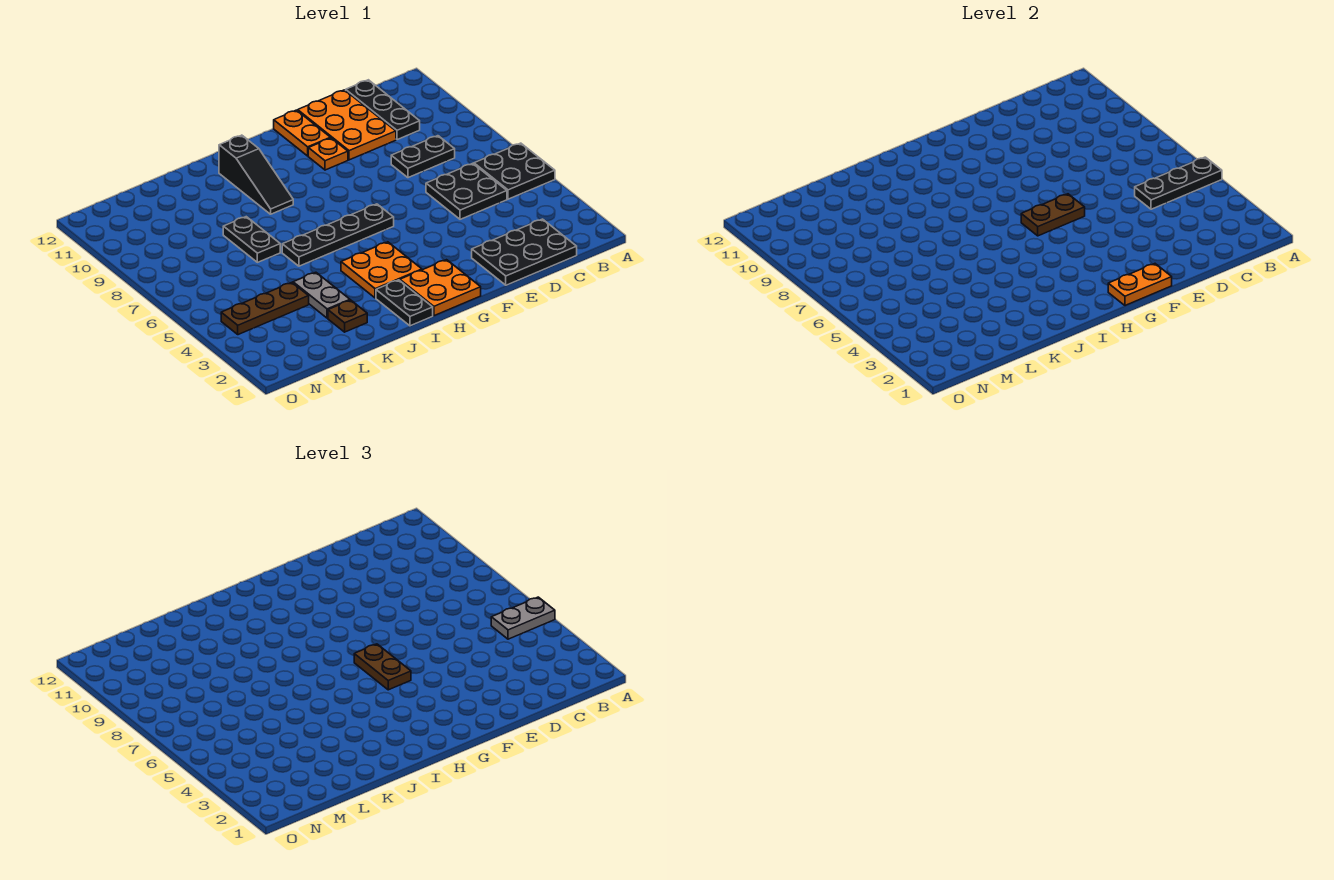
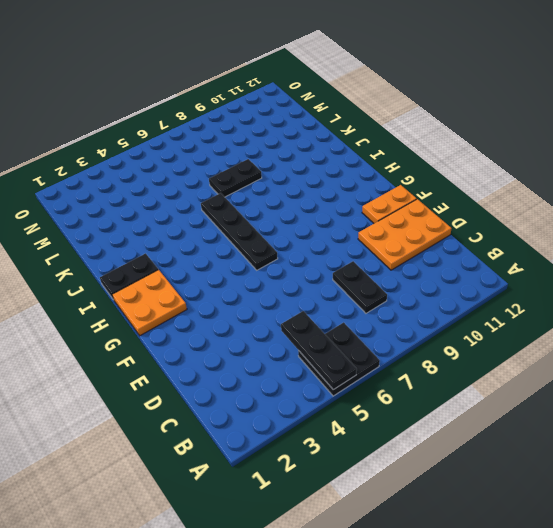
none -> black 2x3 plate [472,219,577,285]
none -> black 2x2 plate [426,163,507,219]
none -> black 1x3 plate [346,80,420,140]

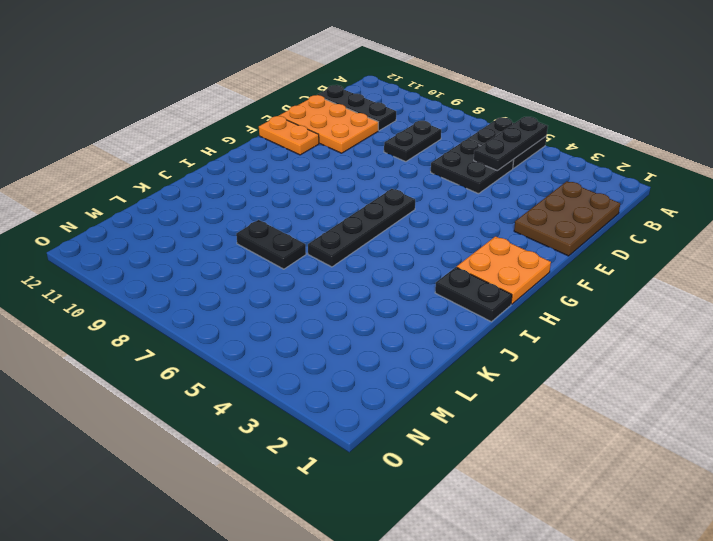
brown 2x3 plate [514,181,620,256] -> black 2x3 plate [472,219,577,285]
none -> orange 1x1 plate [308,138,348,170]
none -> orange 2x2 plate [341,242,422,298]
none -> black 1x3 slope [219,135,293,214]

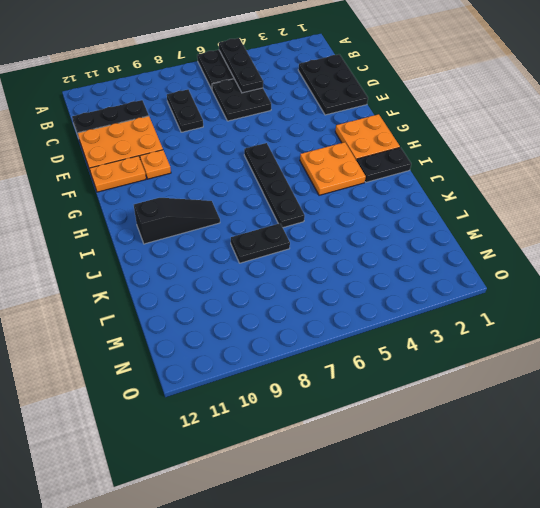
none -> brown 1x1 plate [328,300,367,332]
none -> grey 1x2 plate [293,272,350,318]
none -> brown 1x3 plate [221,283,309,335]

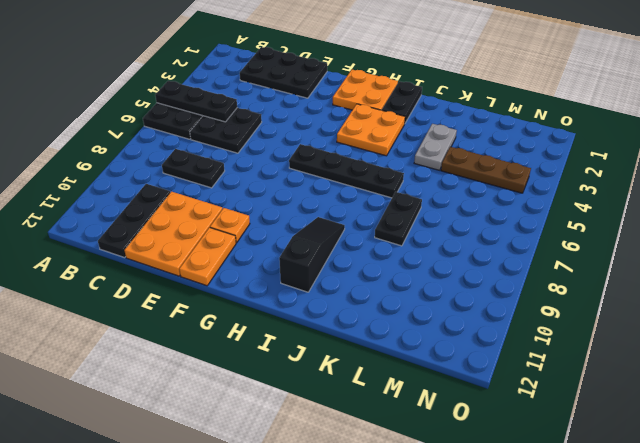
none -> brown 1x1 plate [328,300,367,332]
none -> orange 1x2 plate [1108,264,1172,305]
none -> brown 1x2 plate [1021,194,1085,236]

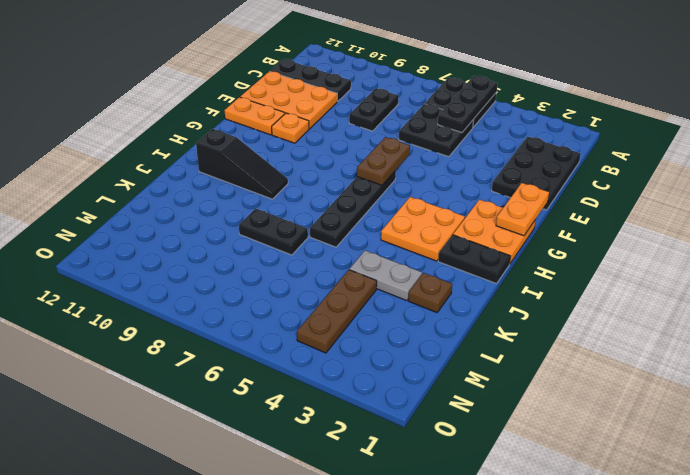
none -> grey 1x2 plate [491,597,555,639]
none -> brown 1x2 plate [354,644,411,690]

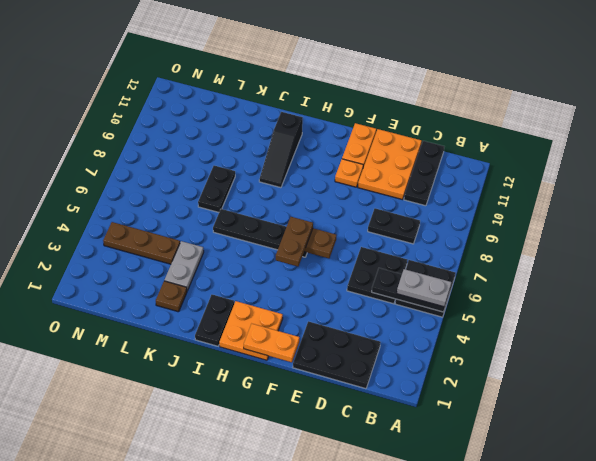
none -> orange 2x2 plate [341,242,422,298]

